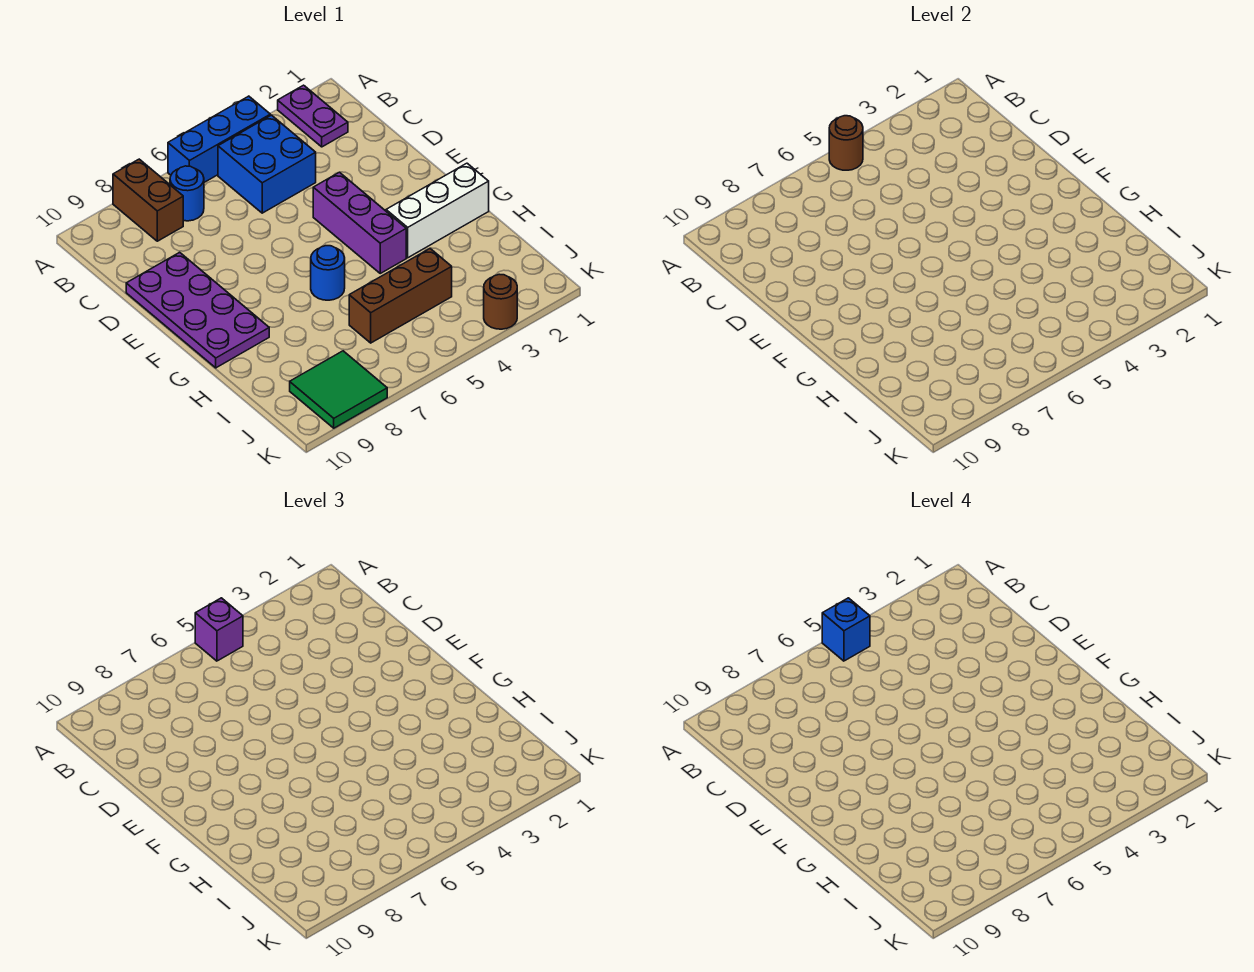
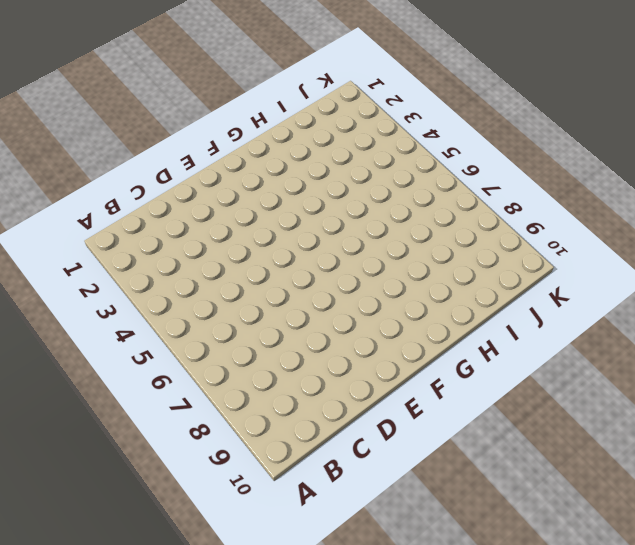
none -> purple 1x2 plate [278,85,348,147]
none -> blue 1x3 brick [168,96,270,182]
none -> brown 1x2 brick [113,159,183,241]

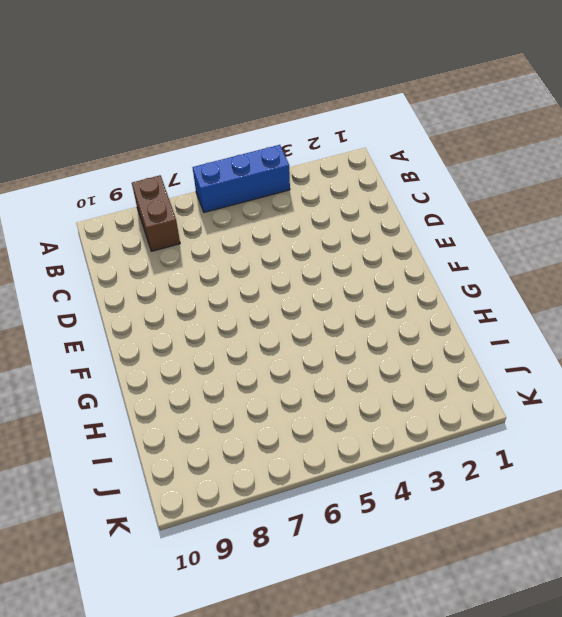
none -> purple 1x2 plate [278,85,348,147]
none -> blue 2x2 brick [218,115,316,213]
none -> blue 1x1 round brick [170,166,204,221]

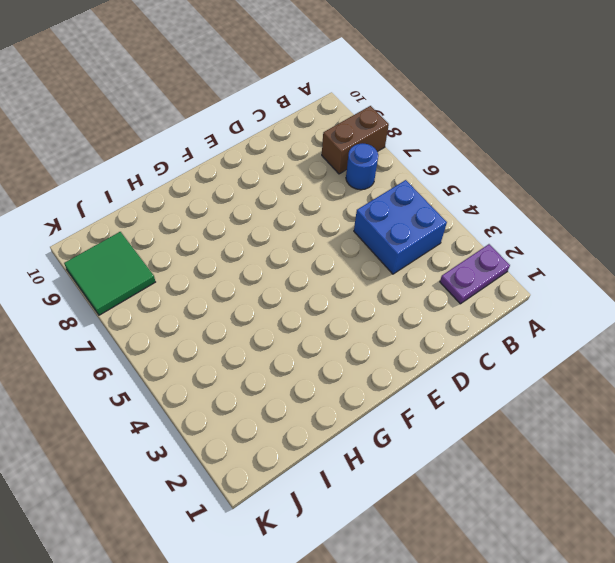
none -> blue 1x3 brick [168,96,270,182]
none -> purple 2x4 plate [126,252,269,368]
none -> purple 1x3 brick [313,172,406,273]

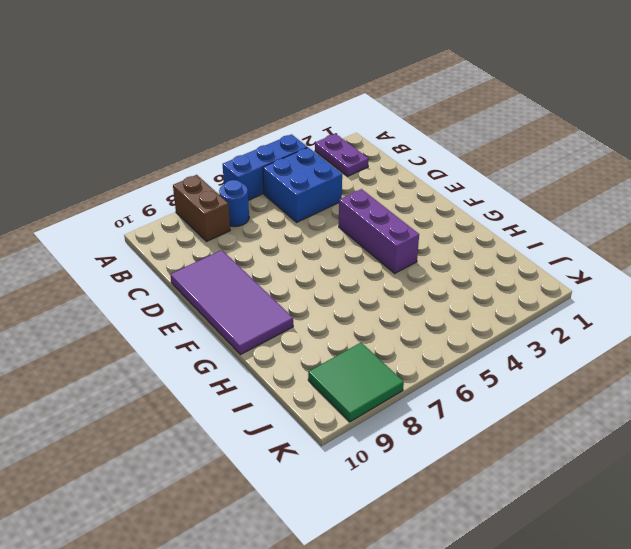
purple 2x4 tile [170,250,293,355] -> purple 2x4 plate [126,252,269,368]
none -> white 1x3 brick [386,163,489,258]
none -> blue 1x1 round brick [311,246,345,300]
none -> brown 1x3 brick [349,249,452,343]

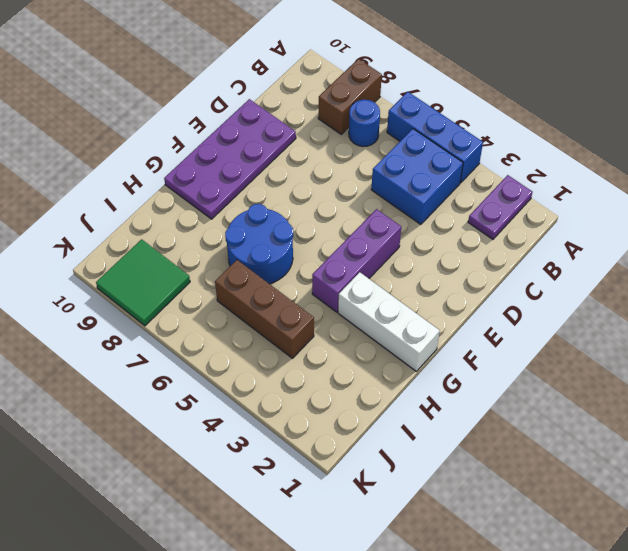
blue 2x2 round brick [225,204,293,284] -> blue 1x1 round brick [311,246,345,300]
none -> brown 1x1 round brick [484,274,517,329]
none -> brown 1x1 round brick [829,116,863,170]
none -> purple 1x1 brick [195,598,243,661]

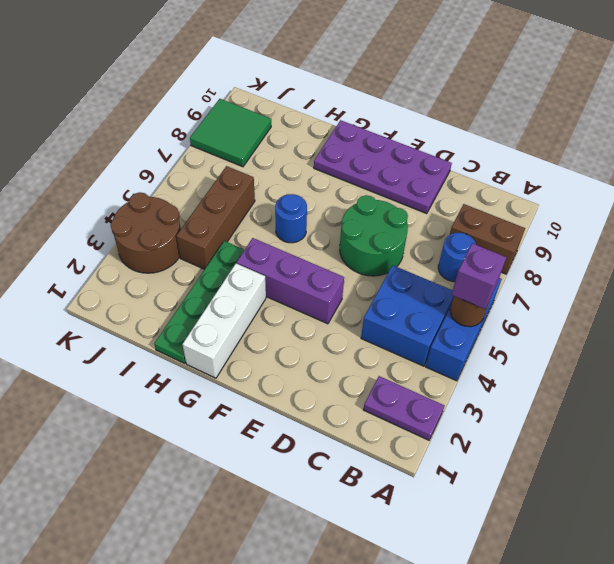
green 2x2 round brick [340,195,408,276] -> none
green 1x4 plate [154,241,244,364] -> none
brown 2x2 round brick [111,192,181,273] -> brown 1x1 round brick [484,274,517,329]
none -> blue 1x1 brick [822,598,870,661]

